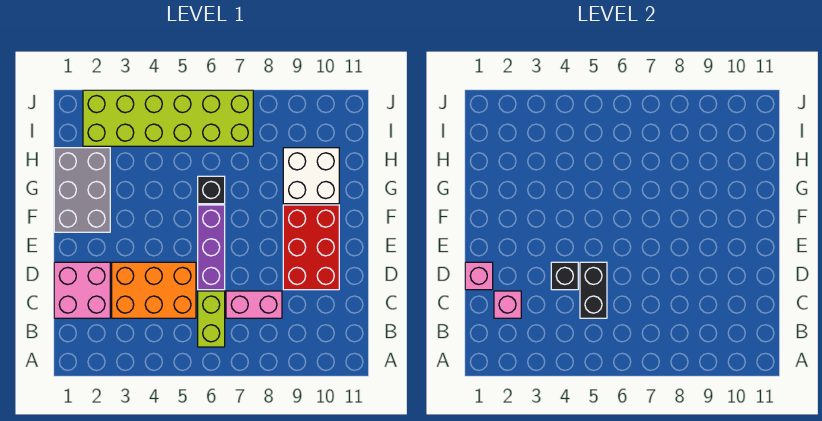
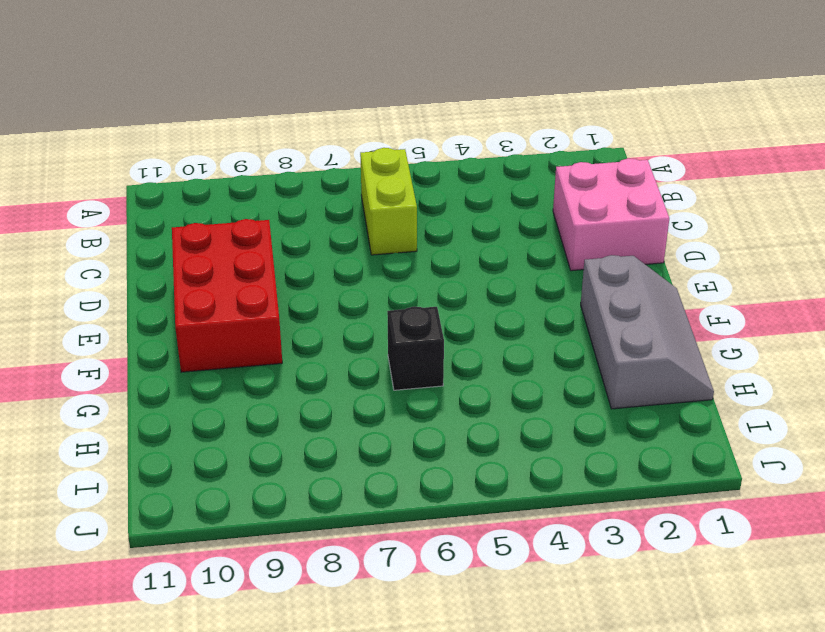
grey 2x3 slope [581,255,714,409] -> grey 2x3 brick [54,148,110,232]
none -> orange 2x3 brick [112,262,196,318]
none -> pink 1x2 brick [226,291,282,318]
none -> purple 1x3 brick [198,205,225,290]

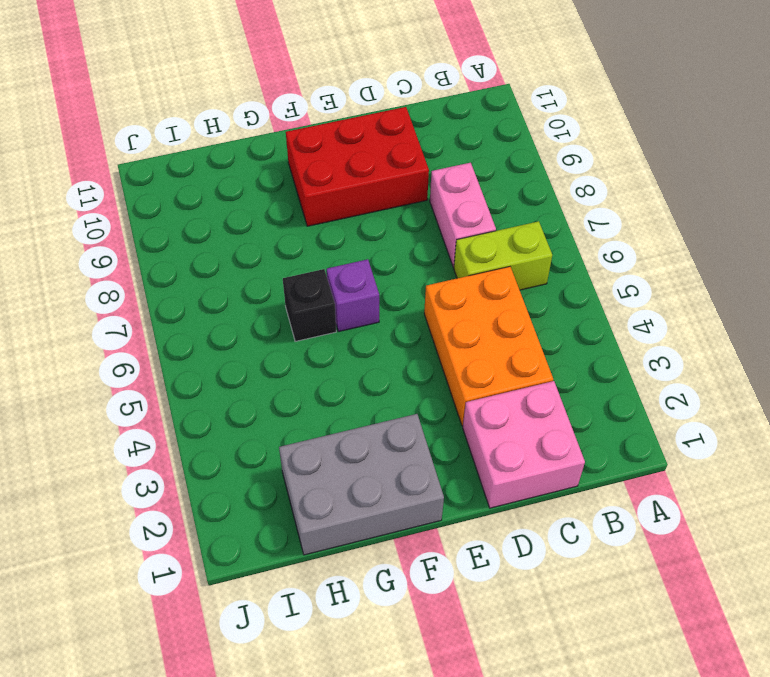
purple 1x1 brick [327,259,379,331] -> purple 1x3 brick [198,205,225,290]
none -> white 2x2 brick [283,148,339,204]
none -> lime 2x6 brick [83,90,253,146]
none -> pink 1x1 brick [494,291,521,318]

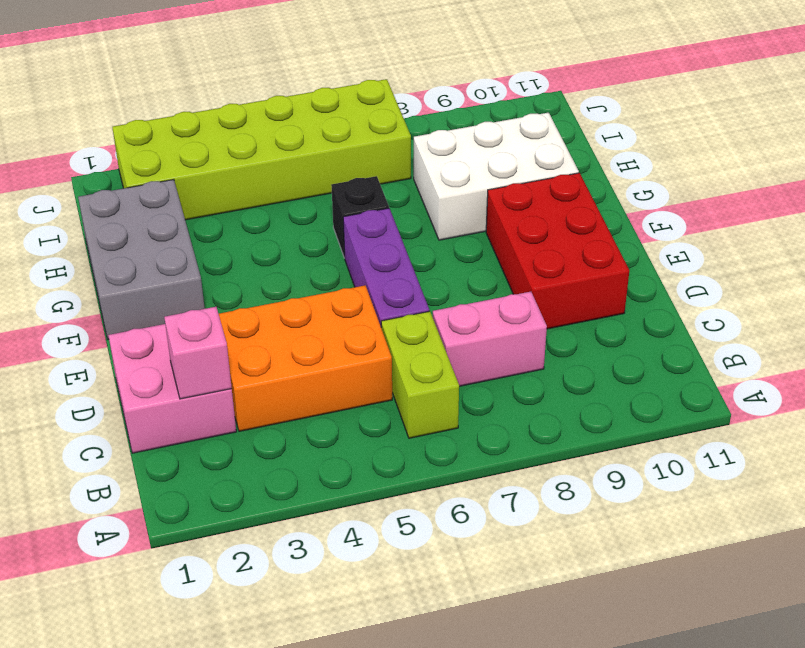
white 2x3 brick [414,113,579,240] -> white 2x2 brick [283,148,339,204]
none -> black 1x2 brick [580,262,607,318]
none -> pink 1x1 brick [465,262,493,290]
none -> black 1x1 brick [551,262,578,290]

